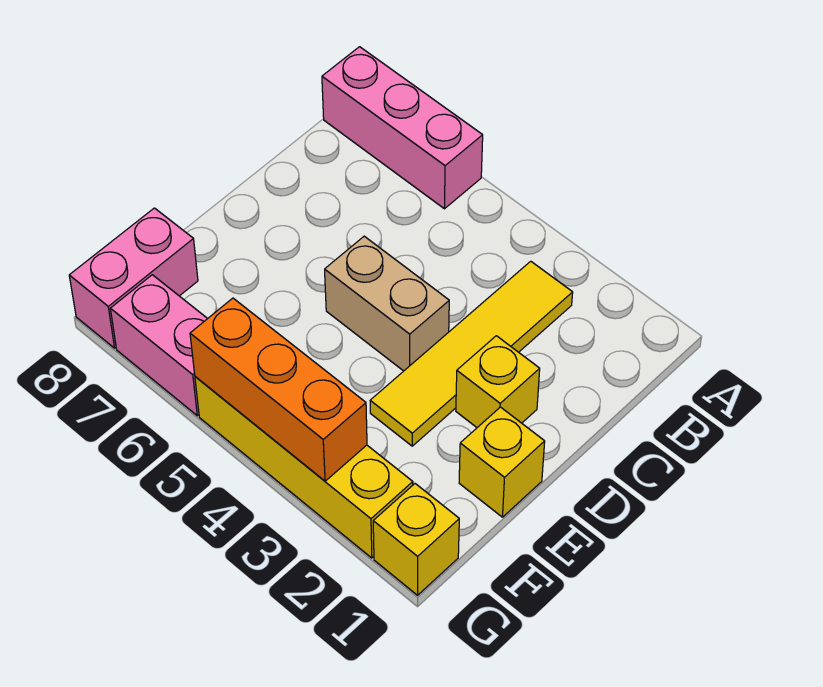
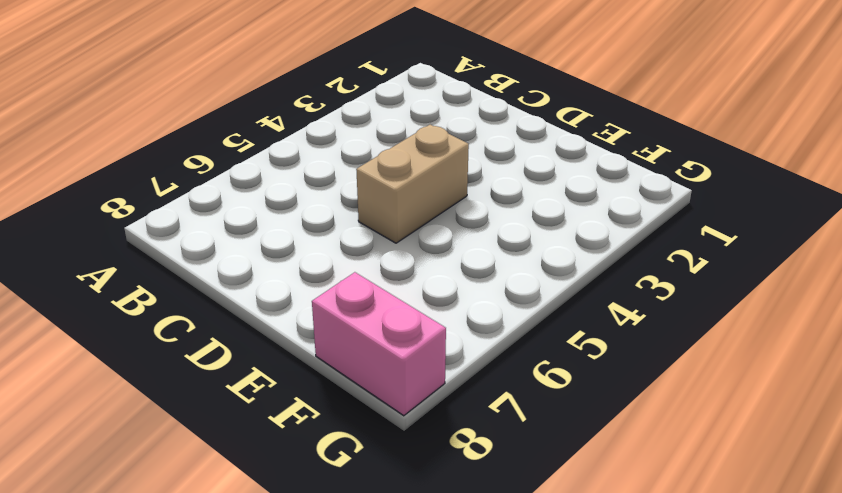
none -> pink 1x3 brick [322,47,483,209]
none -> yellow 1x4 tile [370,261,573,446]

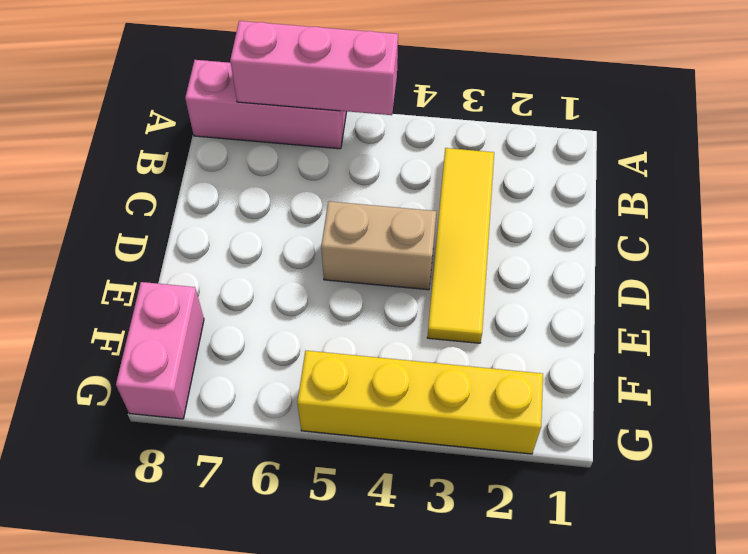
pink 1x3 brick [230,21,398,115] -> none
none -> yellow 1x1 brick [456,336,540,427]
none -> yellow 1x1 brick [459,407,545,517]

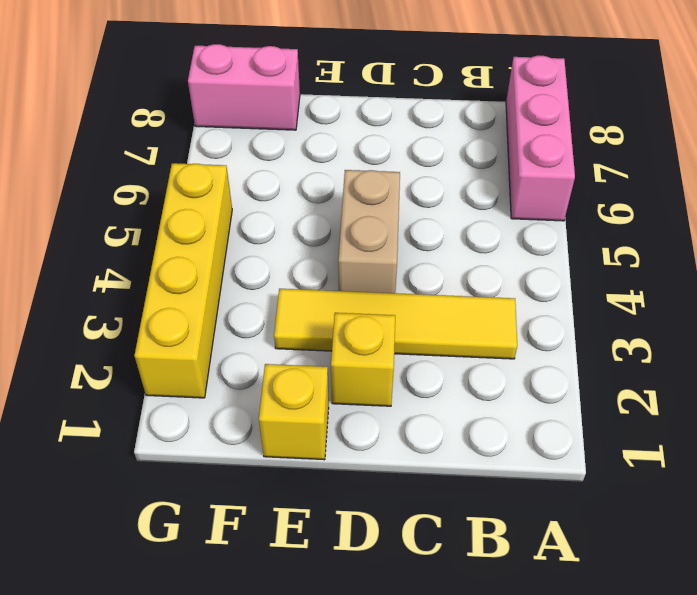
none -> yellow 1x1 brick [373,484,459,595]
none -> pink 1x2 brick [110,275,207,416]

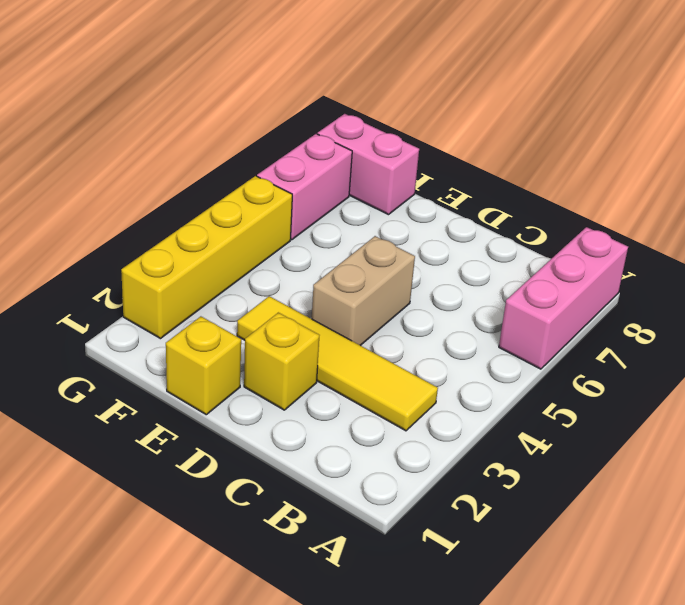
none -> yellow 1x1 brick [373,484,459,595]
none -> orange 1x3 brick [190,298,367,481]

